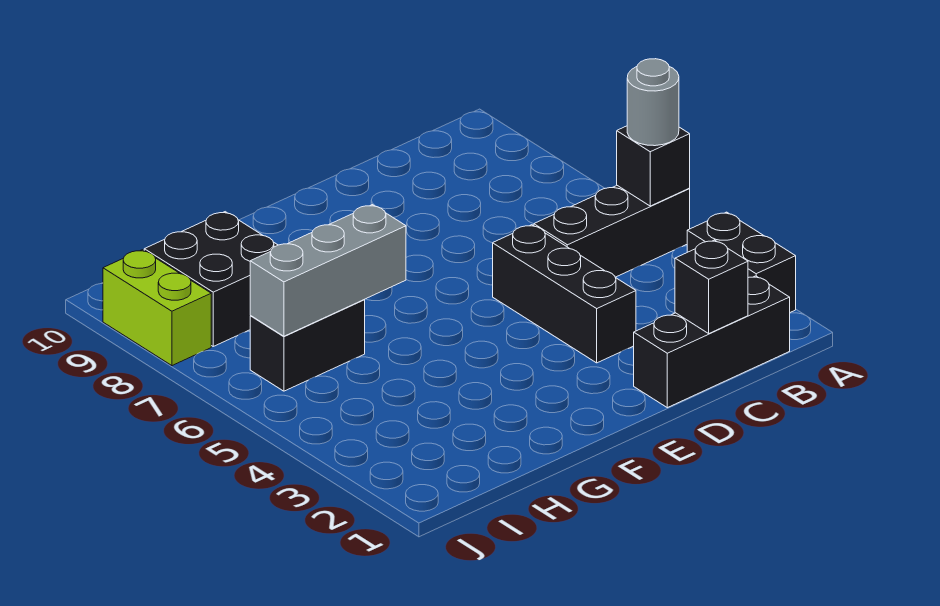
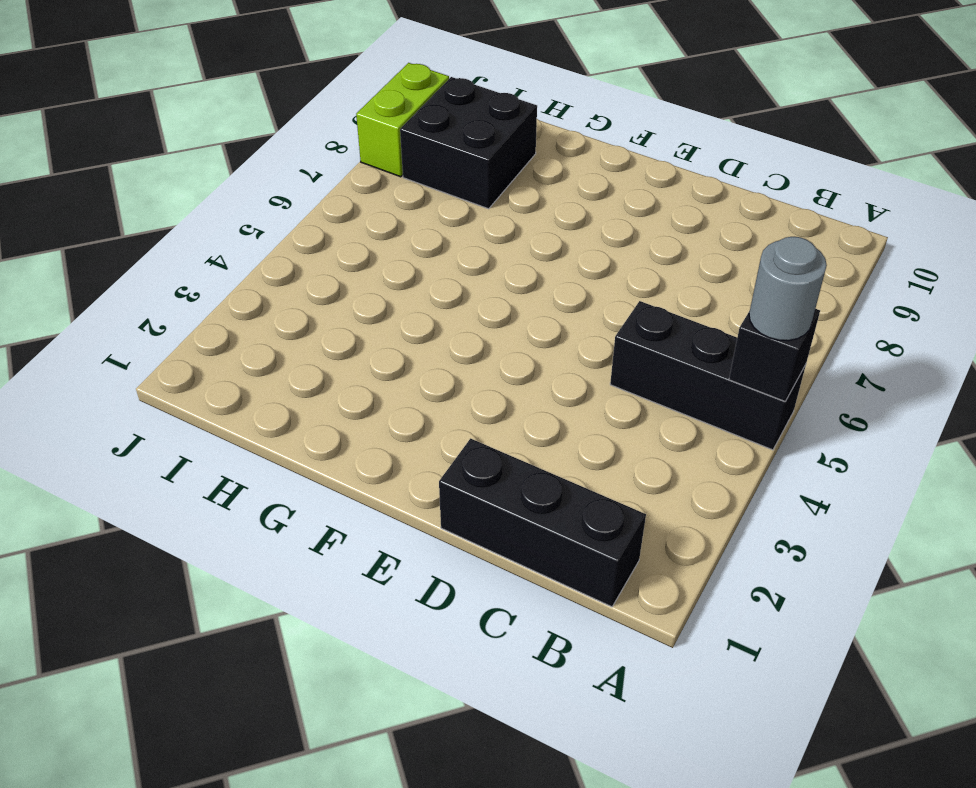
none -> black 1x2 brick [687,212,796,312]
none -> black 1x3 brick [493,225,636,363]

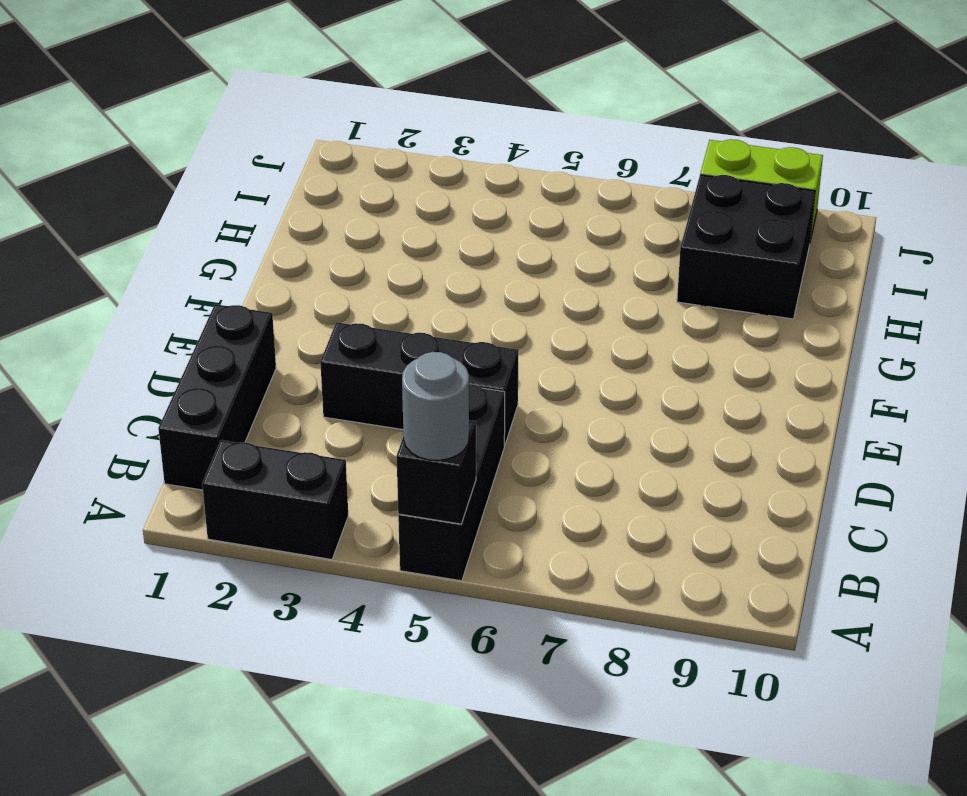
none -> black 1x2 brick [250,300,365,391]
none -> black 1x1 brick [675,240,748,333]

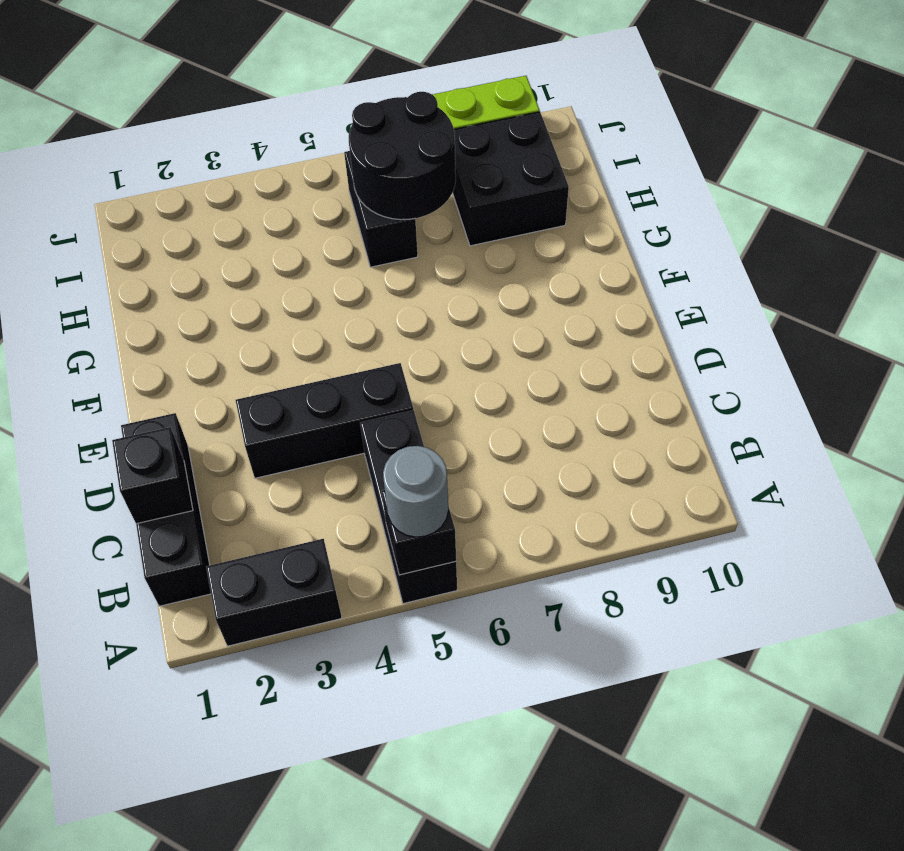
black 2x2 round brick [349,92,456,220] -> grey 1x3 brick [250,205,406,336]

